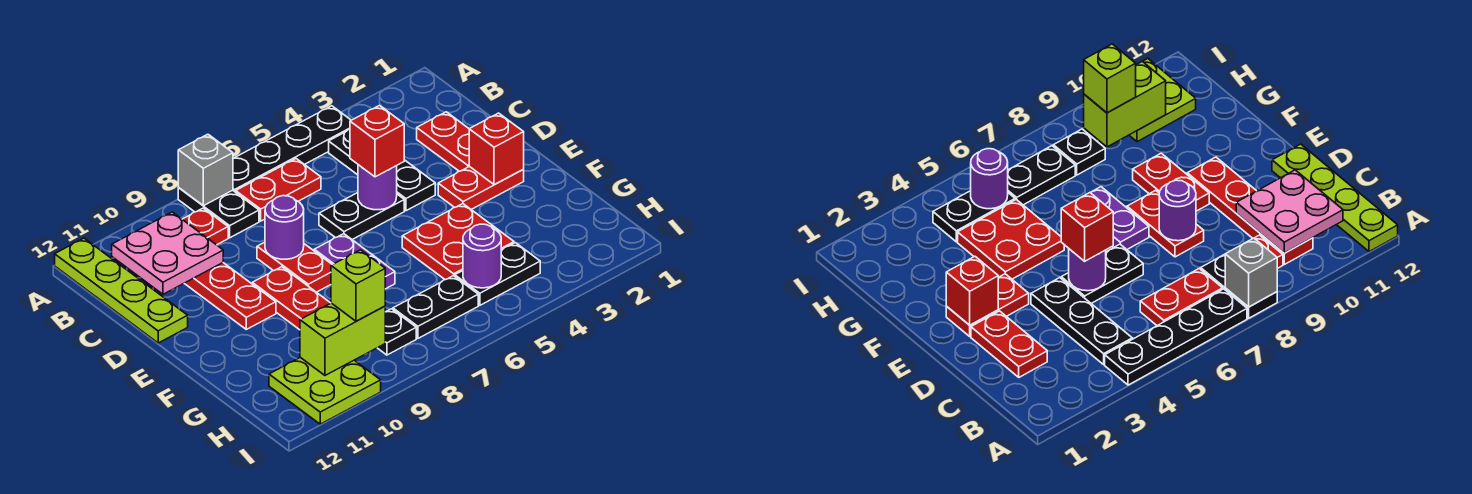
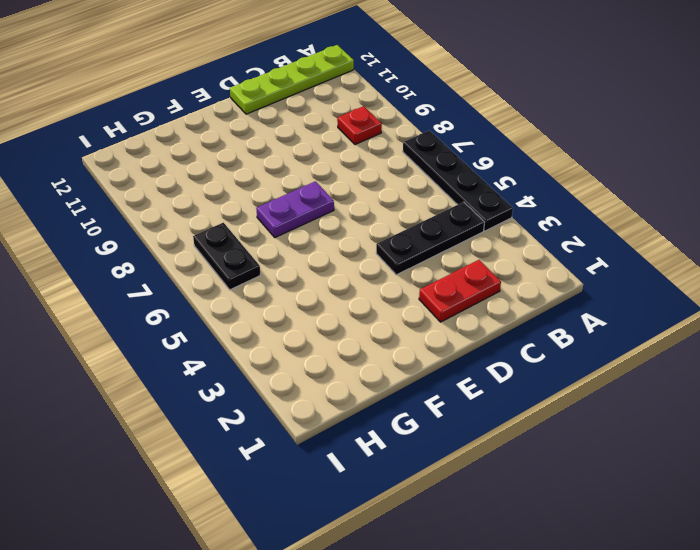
none -> black 1x2 plate [178,188,259,238]
none -> red 1x2 plate [236,159,321,221]
none -> red 1x4 plate [184,263,276,329]

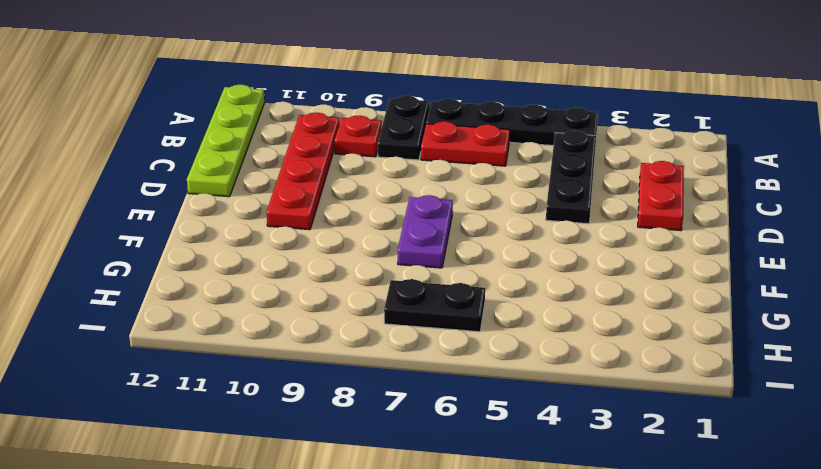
none -> black 1x2 plate [319,193,404,239]
none -> red 1x2 plate [257,242,332,292]
none -> red 1x2 plate [438,166,524,210]

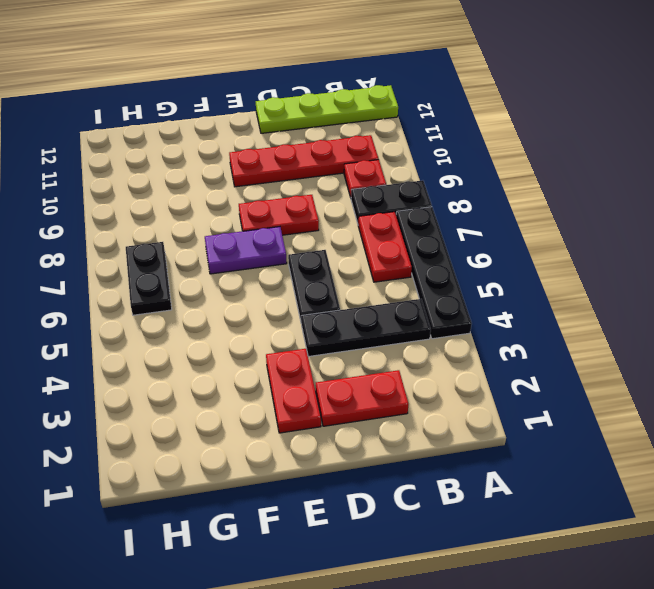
none -> red 1x2 plate [252,267,330,330]
none -> red 2x2 plate [402,204,514,280]
none -> black 1x2 plate [455,243,540,305]

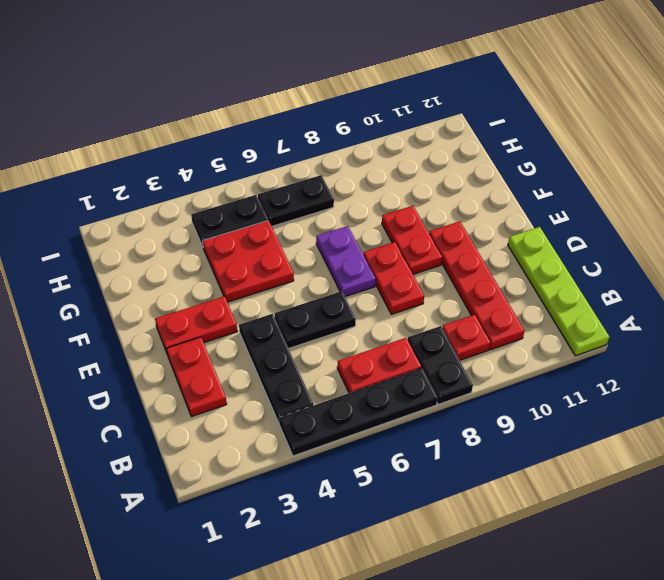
none -> black 1x1 plate [378,309,416,355]
none -> lime 2x2 plate [269,357,381,424]
none -> grey 1x1 brick [178,134,233,206]

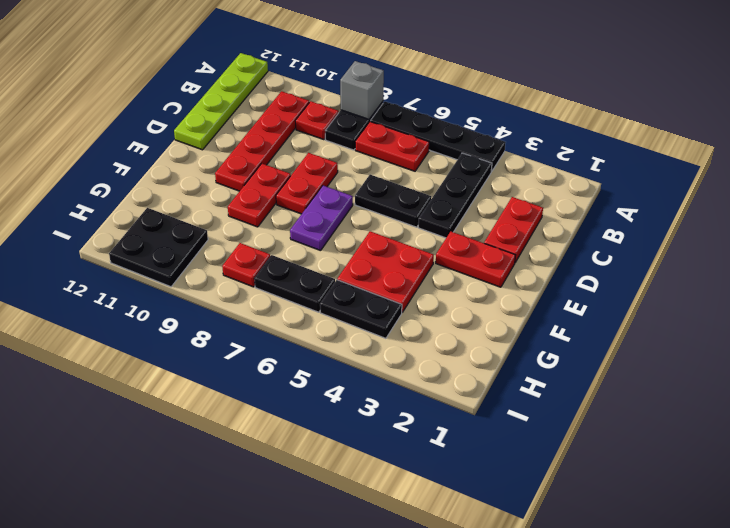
red 1x1 plate [222,243,270,287] -> black 1x1 plate [378,309,416,355]
black 2x2 plate [109,208,208,287] -> lime 2x2 plate [269,357,381,424]
none -> pink 2x2 plate [112,212,223,294]
none -> purple 1x1 round brick [358,165,397,210]
none -> purple 1x1 round brick [265,196,304,259]

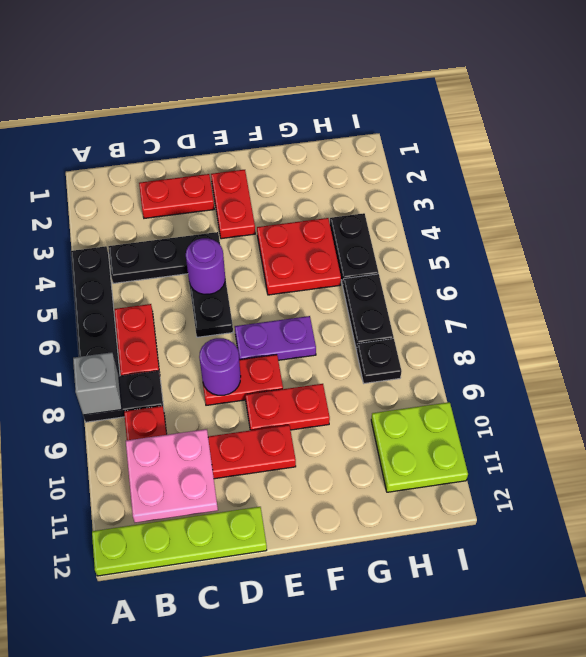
none -> red 1x1 brick [469,113,524,185]
none -> purple 1x1 round brick [463,224,501,288]
none -> lime 1x2 brick [300,303,385,375]

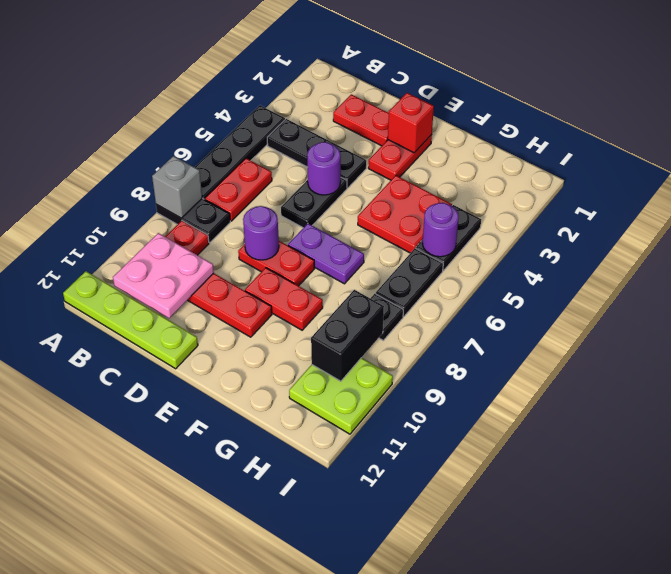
black 1x2 brick [311,290,384,381] -> lime 1x2 brick [300,303,385,375]
none -> red 1x1 brick [350,106,404,177]
none -> lime 1x1 brick [331,250,385,321]

